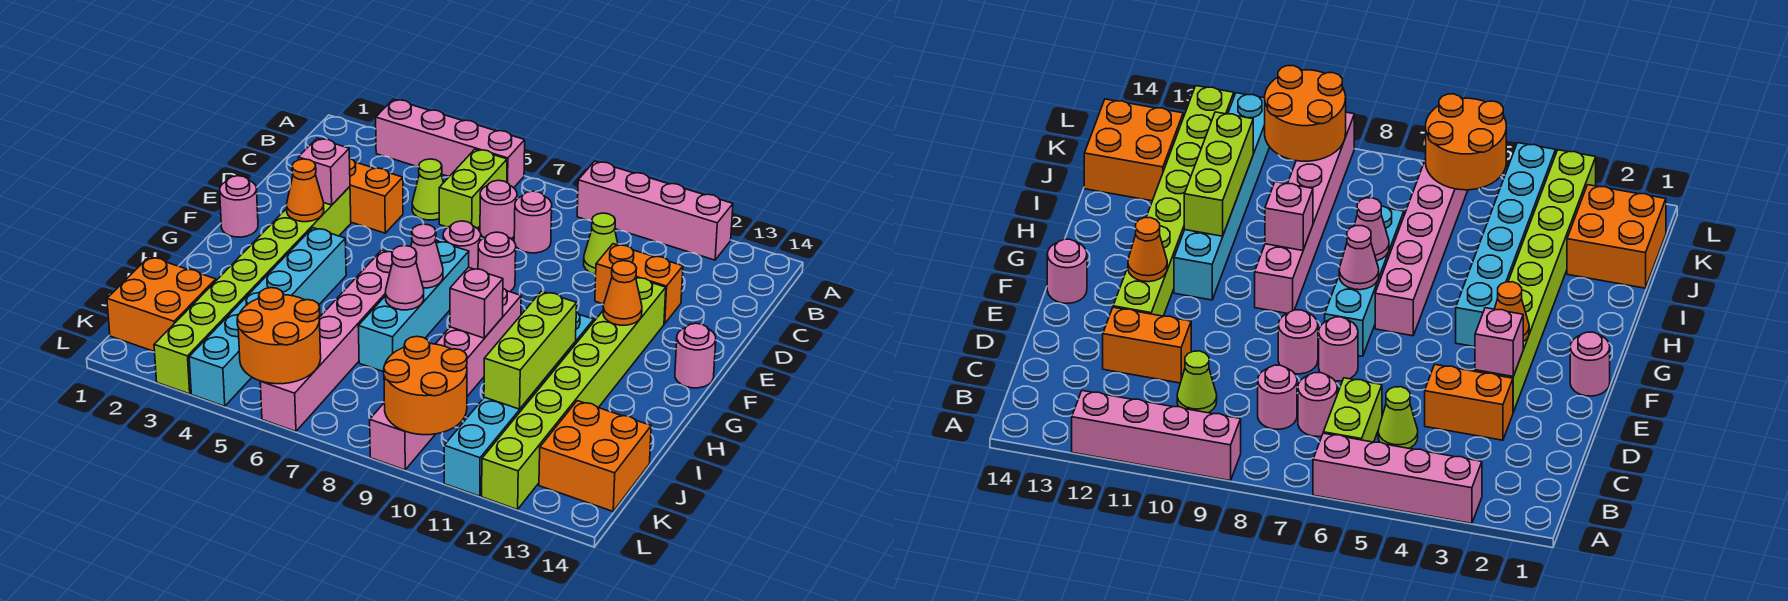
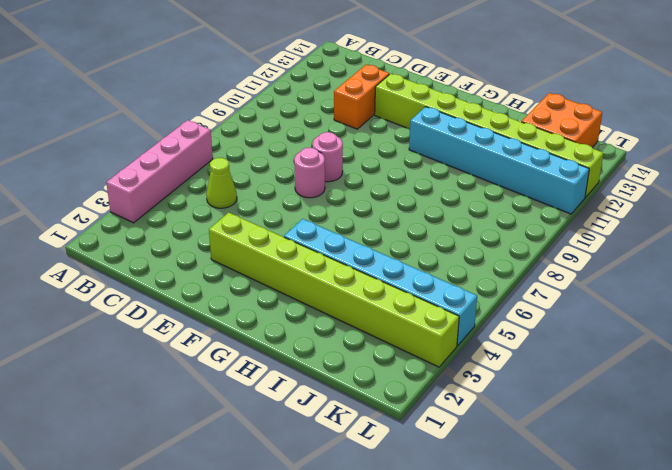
none -> pink 1x4 brick [577,161,733,260]
none -> lime 1x2 brick [439,149,507,229]
none -> pink 1x1 round brick [480,180,517,239]
none -> pink 1x1 round brick [514,191,552,253]

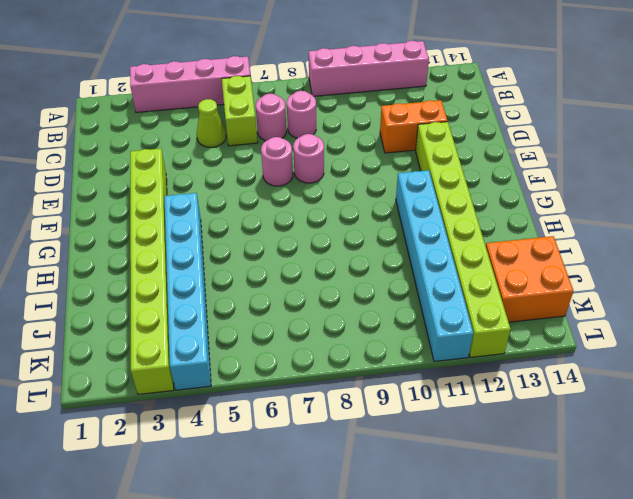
none -> lime 1x1 cone [584,213,618,274]
none -> orange 1x2 brick [349,158,403,233]
none -> pink 1x1 round brick [220,176,258,237]
none -> cyan 1x4 brick [358,241,469,372]

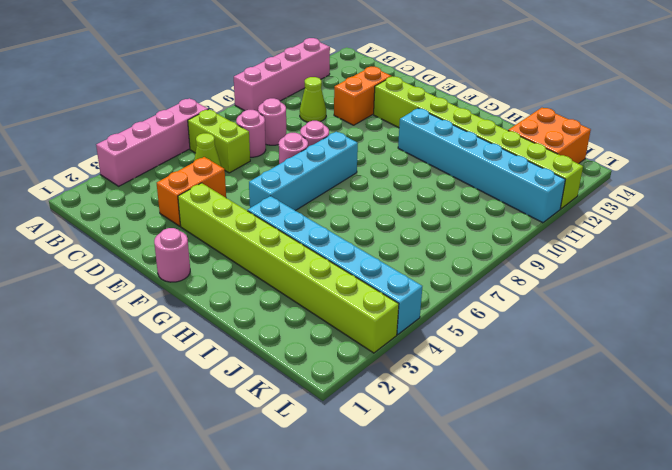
cyan 1x4 brick [249,132,358,211] -> cyan 1x4 brick turned to [358,241,469,372]
none -> pink 1x1 round brick [675,323,716,388]
none -> pink 1x6 brick [260,250,393,431]
none -> pink 1x6 brick [370,288,521,470]
none -> orange 2x2 brick [107,257,216,352]

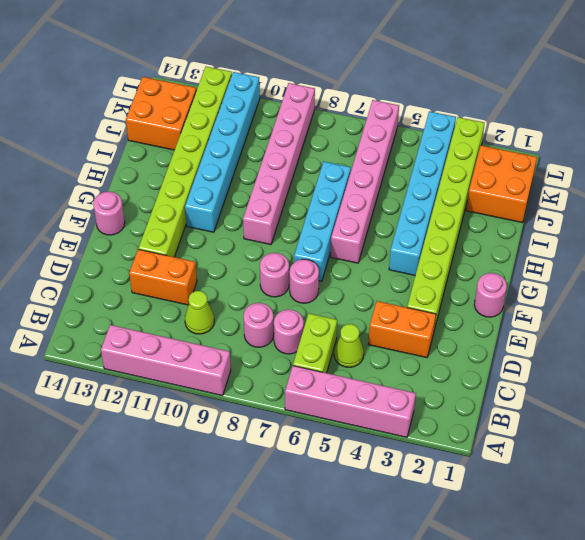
none -> pink 1x1 brick [298,138,350,205]
none -> orange 1x1 cone [287,159,324,222]
none -> orange 1x1 cone [603,261,642,325]
none -> pink 1x1 cone [411,224,443,288]

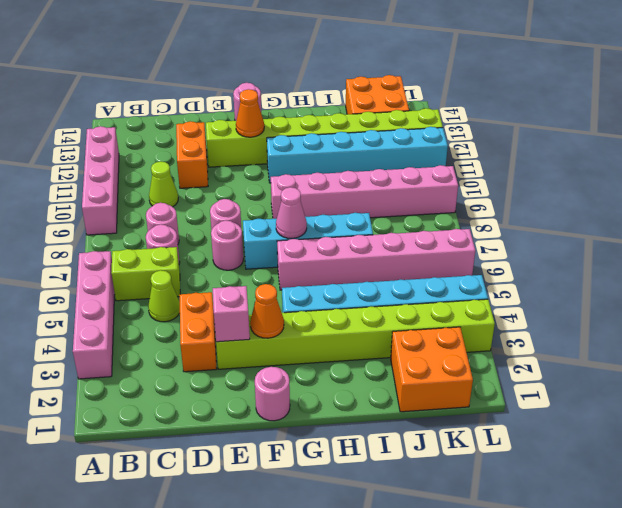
none -> pink 1x1 cone [385,246,424,310]
none -> pink 1x1 brick [450,267,503,338]
none -> lime 1x3 brick [484,291,577,409]
none -> orange 2x2 round brick [237,288,321,384]

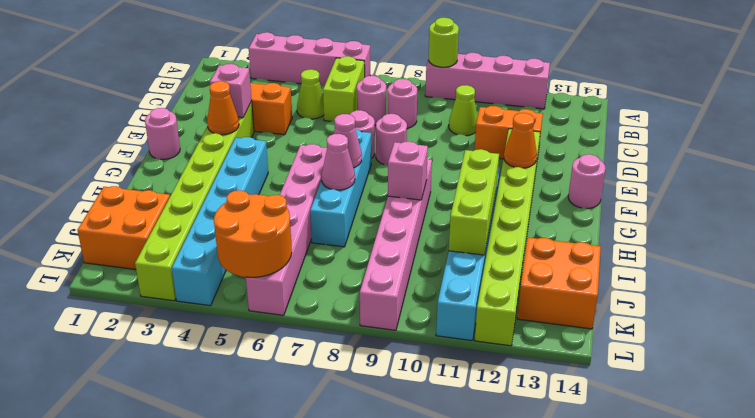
lime 1x1 round brick [429,18,459,67] -> none
none -> orange 2x2 round brick [384,336,467,435]

